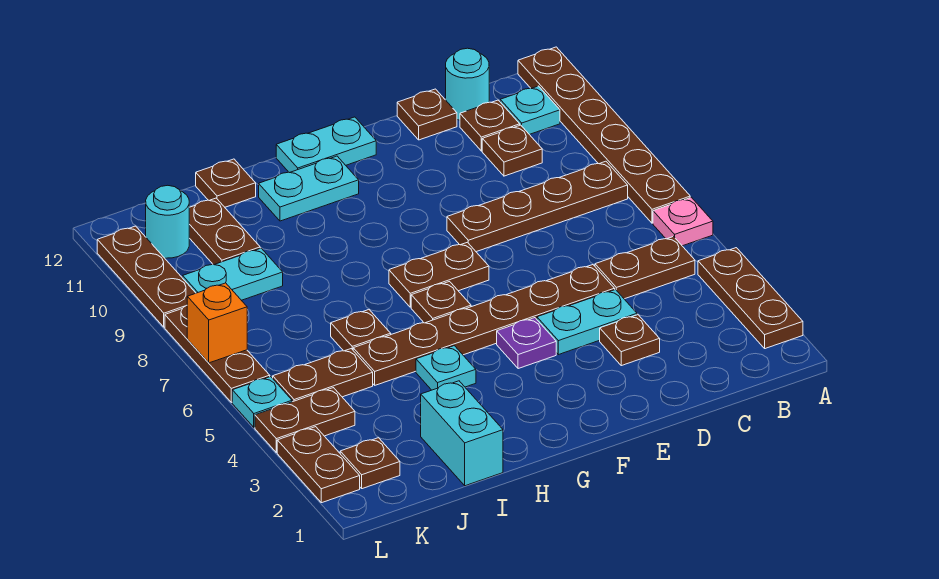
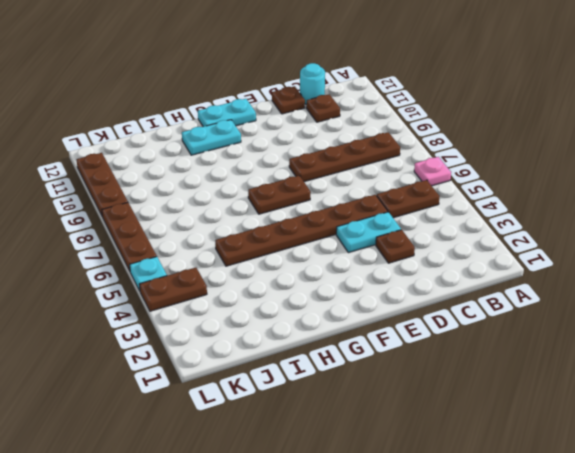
none -> brown 1x3 plate [698,248,803,349]
none -> brown 1x6 plate [518,47,690,223]
none -> cyan 1x1 plate [500,86,560,135]
none -> brown 1x1 plate [482,125,542,176]

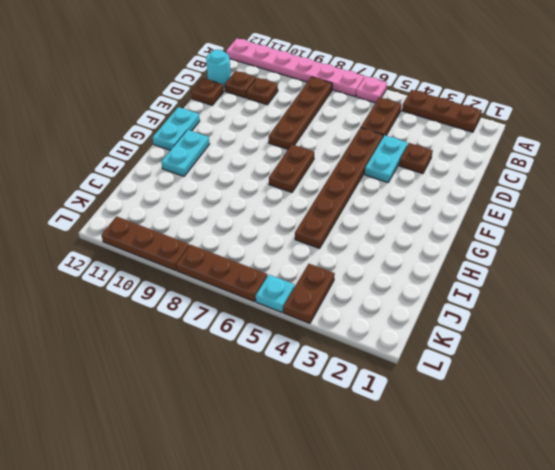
pink 1x6 plate [226,38,364,97] -> brown 1x6 plate [518,47,690,223]
none -> cyan 1x1 plate [500,86,560,135]
none -> purple 1x1 plate [497,318,556,369]
none -> brown 1x1 plate [411,282,471,323]
none -> cyan 1x1 plate [416,346,476,390]

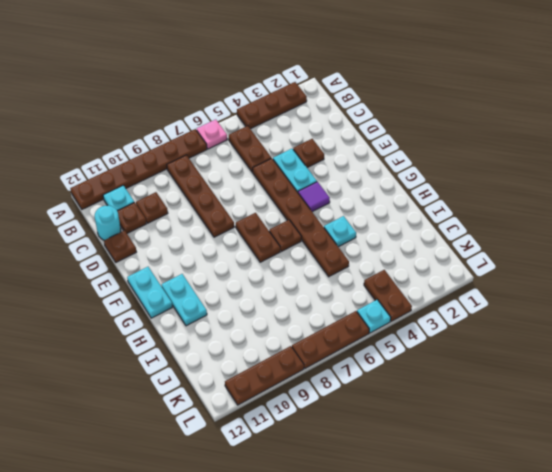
purple 1x1 tile [298,182,330,212] -> purple 1x1 plate [497,318,556,369]
none -> cyan 1x2 brick [421,381,503,486]
none -> brown 1x1 plate [331,310,391,351]
none -> brown 1x1 plate [196,159,256,207]
none -> brown 1x2 plate [273,349,373,402]

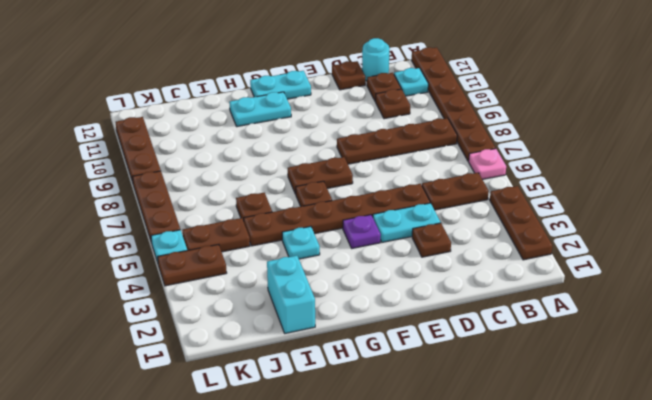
none -> brown 1x1 plate [196,159,256,207]
none -> cyan 1x2 plate [183,248,283,300]
none -> brown 1x2 plate [189,198,260,265]
none -> brown 1x1 plate [340,438,400,489]

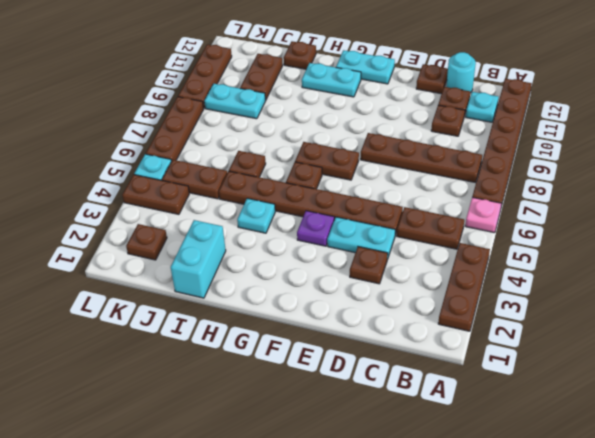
none -> cyan 1x1 round brick [146,185,189,258]
none -> brown 1x2 plate [277,427,360,503]
none -> orange 1x1 brick [187,283,247,363]

